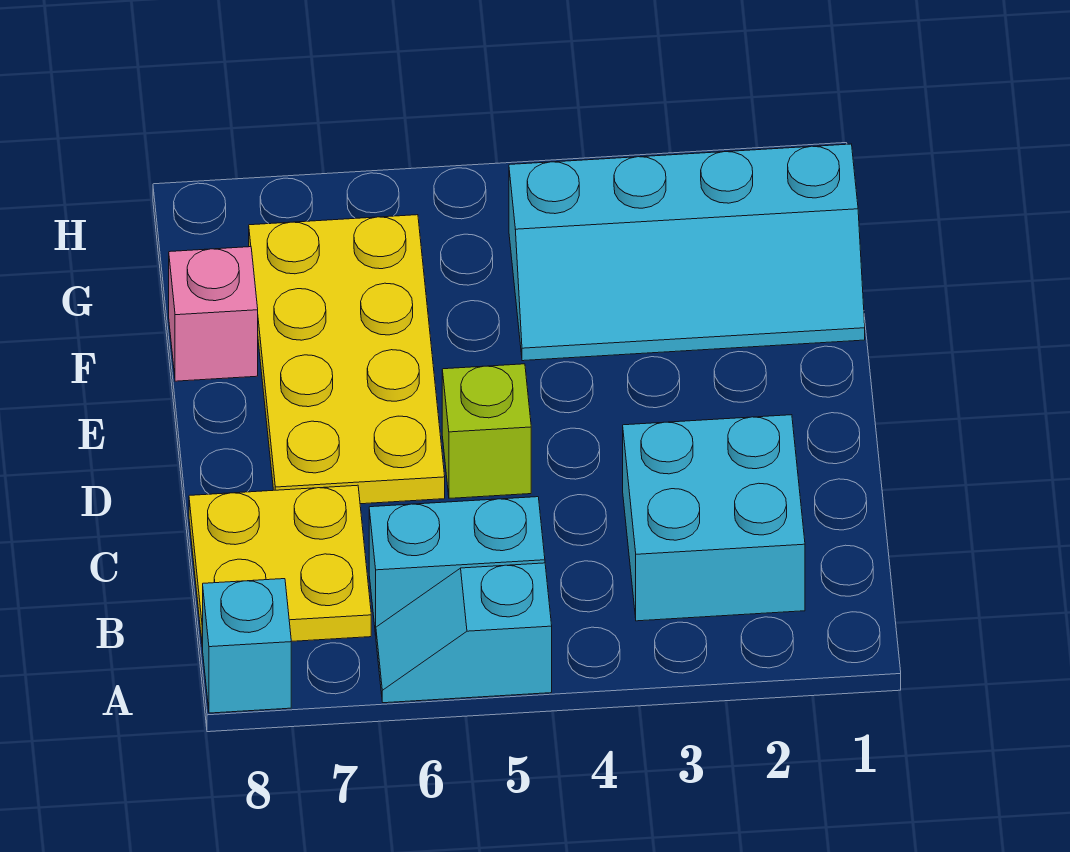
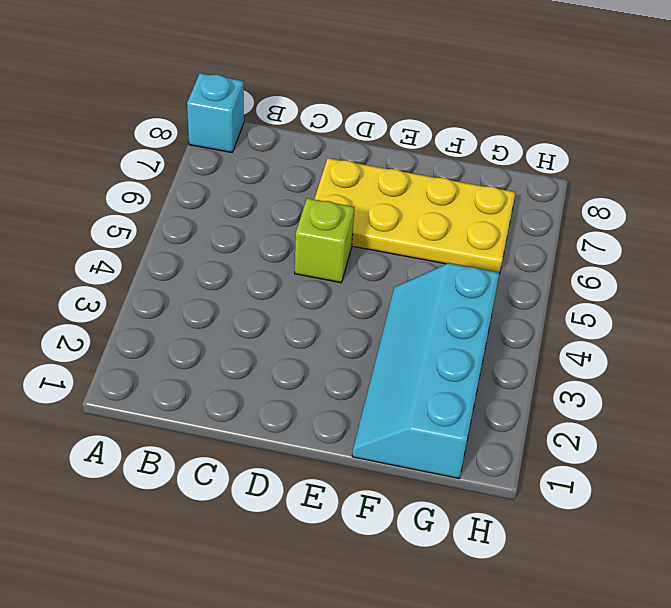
none -> cyan 1x2 slope [376,563,552,703]
none -> cyan 2x2 brick [623,415,805,621]

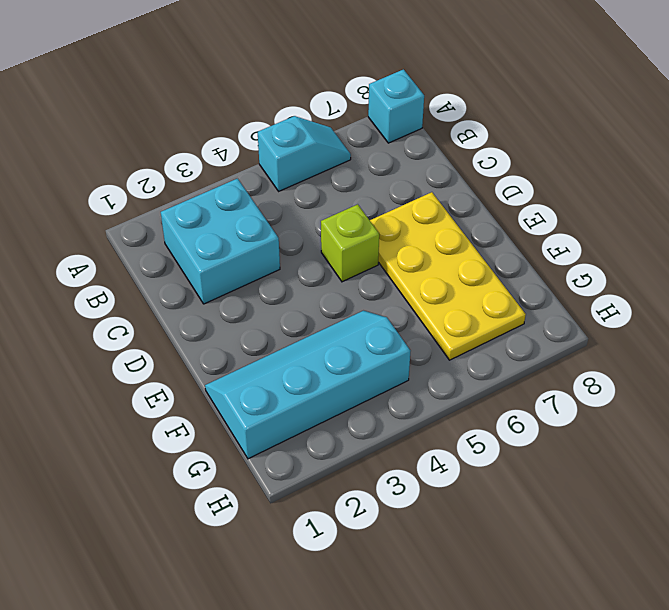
none -> cyan 1x2 brick [369,497,545,635]
none -> yellow 2x2 plate [189,485,371,646]

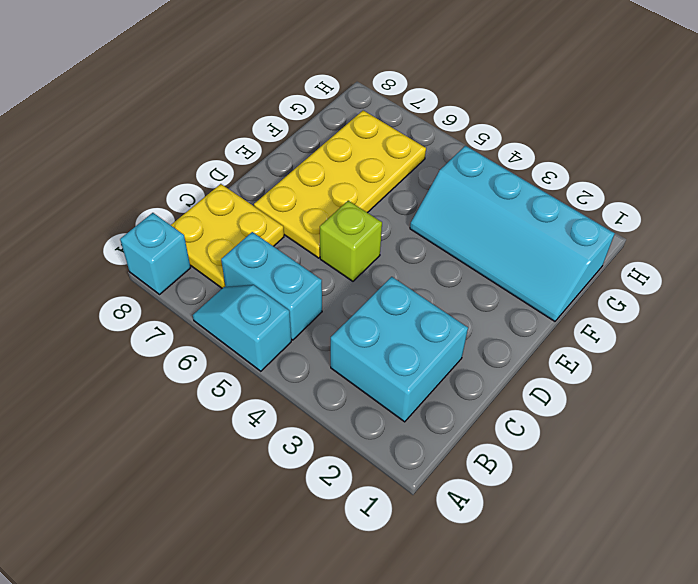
none -> pink 1x1 brick [169,247,258,381]

